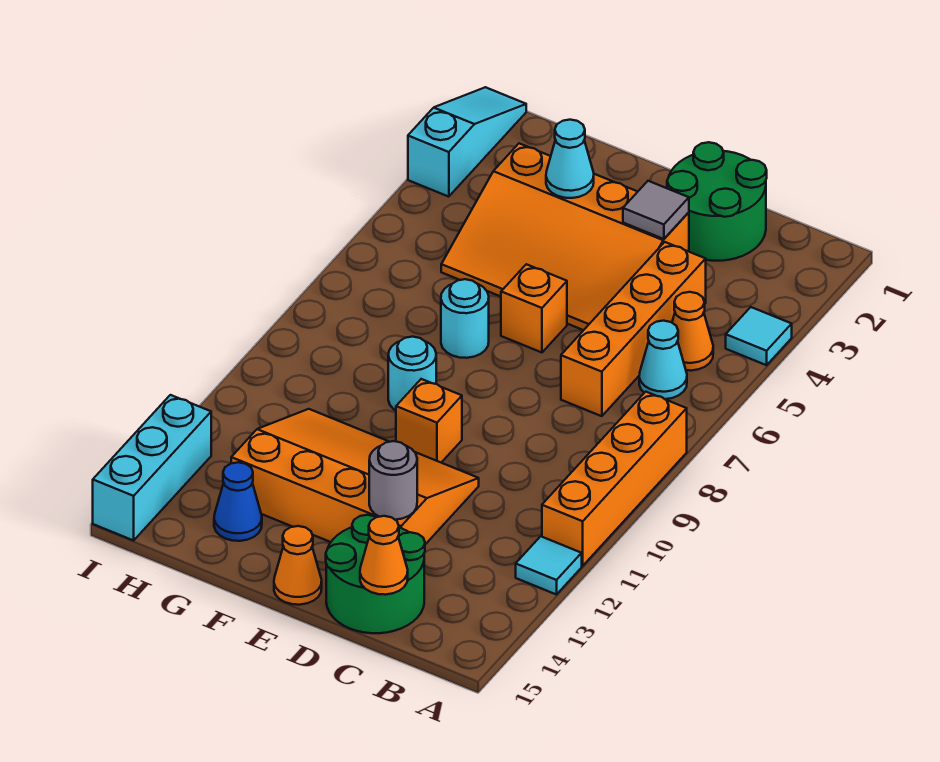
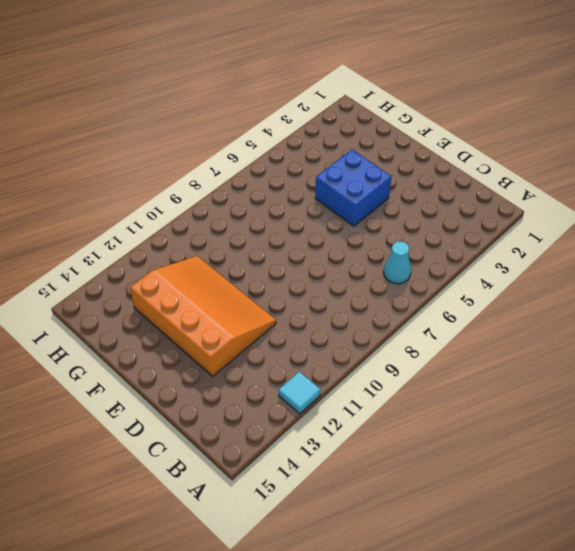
blue 2x2 brick [315,150,391,226] -> orange 3x4 slope [441,143,689,330]
none -> cyan 1x1 tile [726,307,792,365]
none -> orange 1x4 brick [542,392,687,566]
none -> orange 1x1 cone [672,292,713,371]

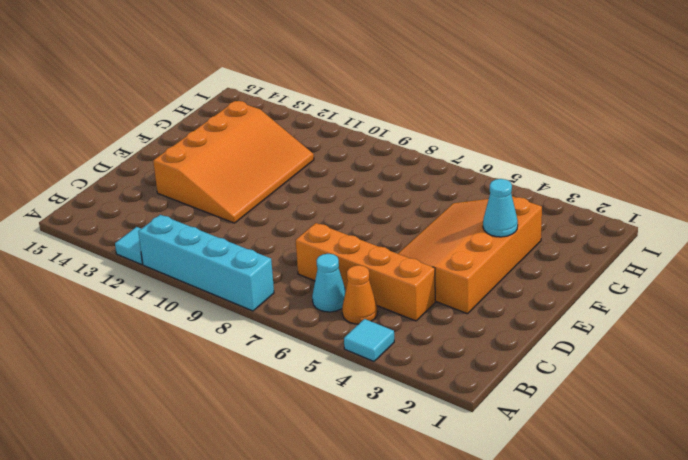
cyan 1x4 brick [138,215,274,311] -> orange 1x4 brick [542,392,687,566]
none -> green 2x2 round brick [667,142,767,261]
none -> green 2x2 round brick [326,515,425,633]
none -> orange 1x1 brick [501,264,567,353]

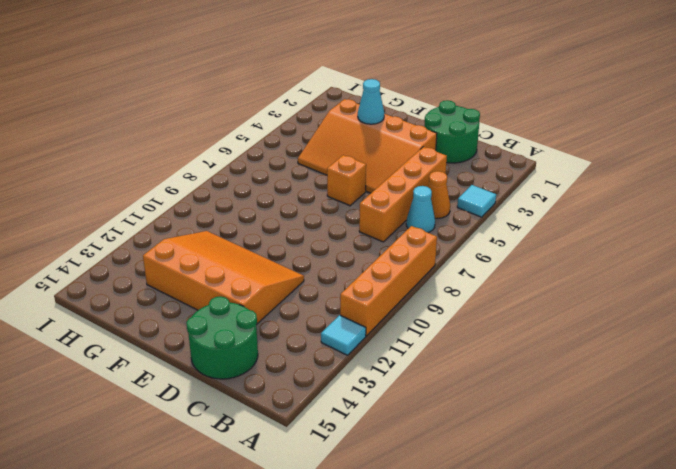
none -> orange 1x1 brick [396,379,462,463]
none -> orange 1x1 cone [274,526,322,605]
none -> cyan 1x1 round brick [441,279,489,358]

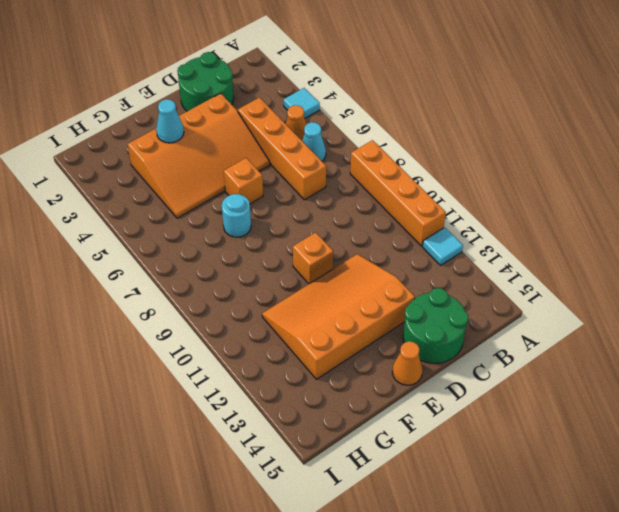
none -> cyan 1x1 round brick [388,337,436,410]
none -> blue 1x1 cone [214,462,262,541]
none -> cyan 1x3 slope [408,87,526,197]

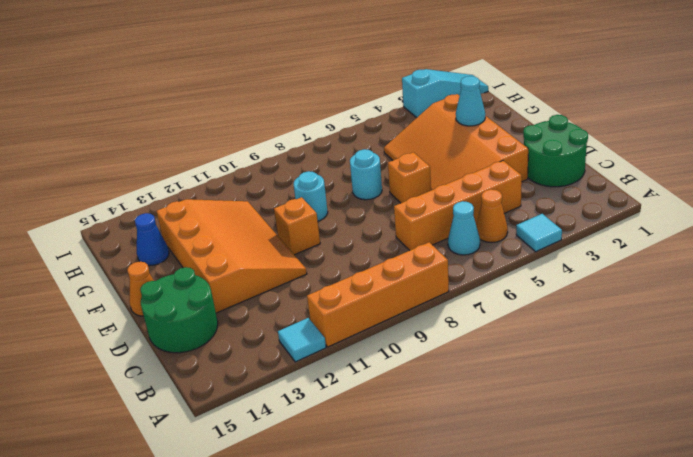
none -> cyan 1x3 brick [93,395,211,540]
none -> orange 1x1 cone [360,516,408,595]
none -> grey 1x1 tile [623,181,689,239]

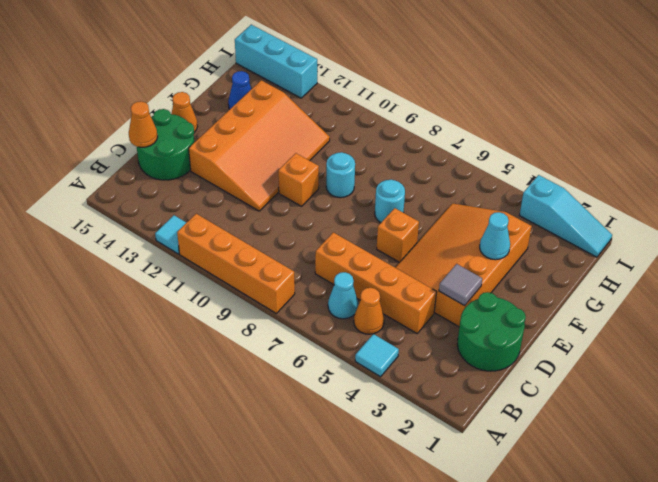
none -> grey 1x1 round brick [369,441,417,520]

